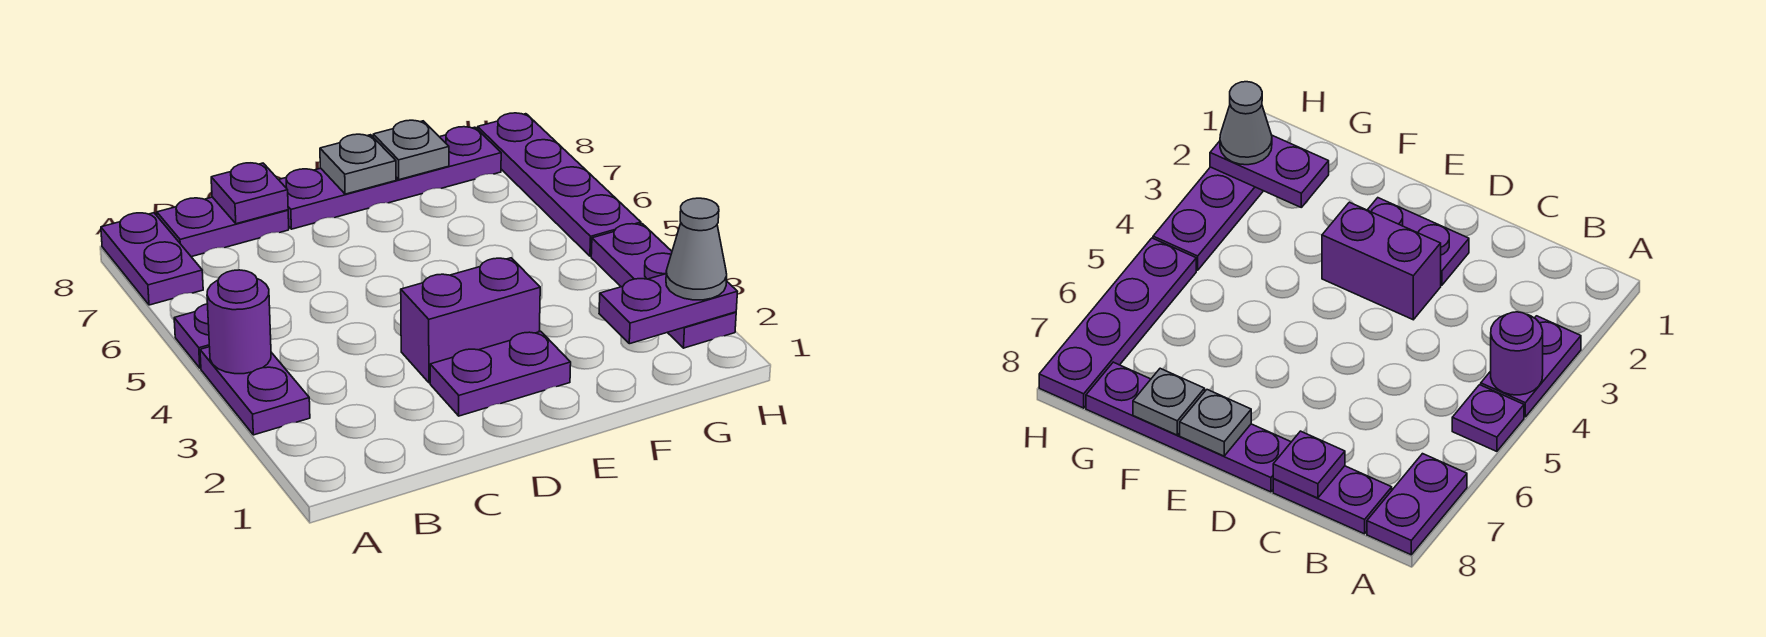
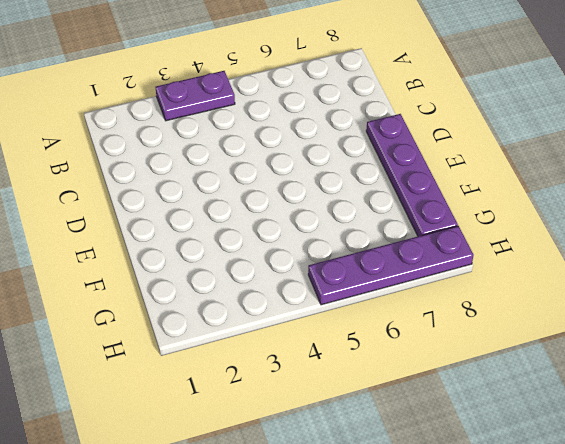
none -> purple 1x1 plate [174,304,209,368]
none -> purple 1x2 plate [101,213,203,305]
none -> purple 1x2 plate [157,197,289,257]

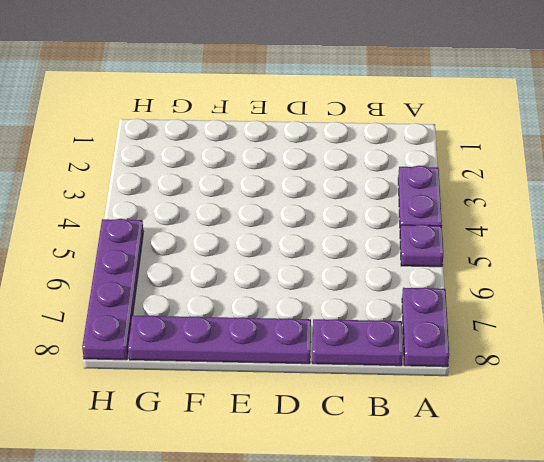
none -> purple 1x2 plate [430,331,571,416]
none -> purple 1x2 brick [401,258,540,383]
none -> purple 1x3 plate [591,224,736,348]

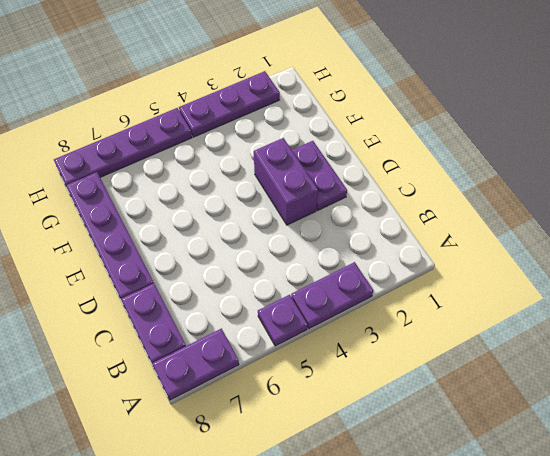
none -> purple 1x1 round brick [207,270,271,374]
none -> purple 1x1 plate [211,163,288,224]
none -> grey 1x1 plate [320,134,396,194]

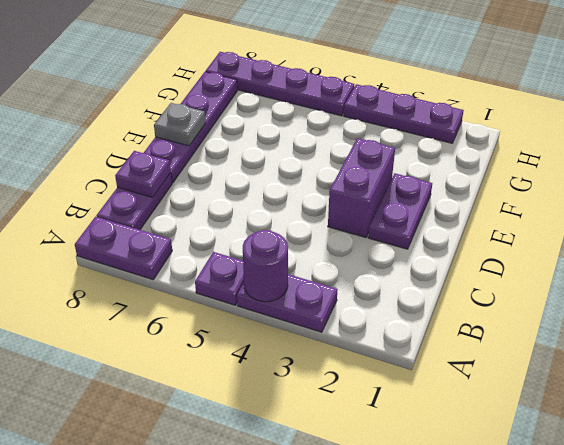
none -> grey 1x1 plate [373,120,449,180]
none -> purple 1x2 plate [599,274,738,344]
none -> grey 1x1 cone [666,198,727,300]

